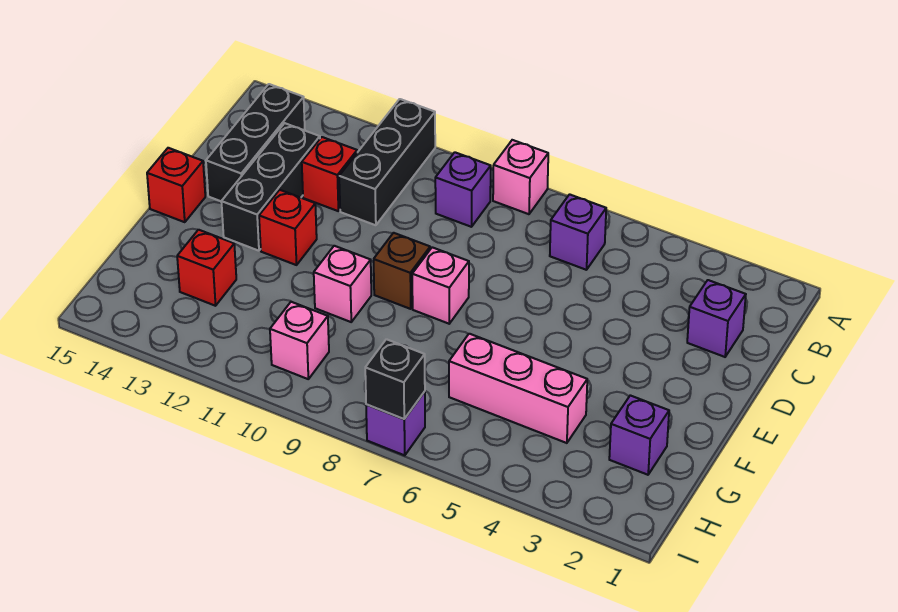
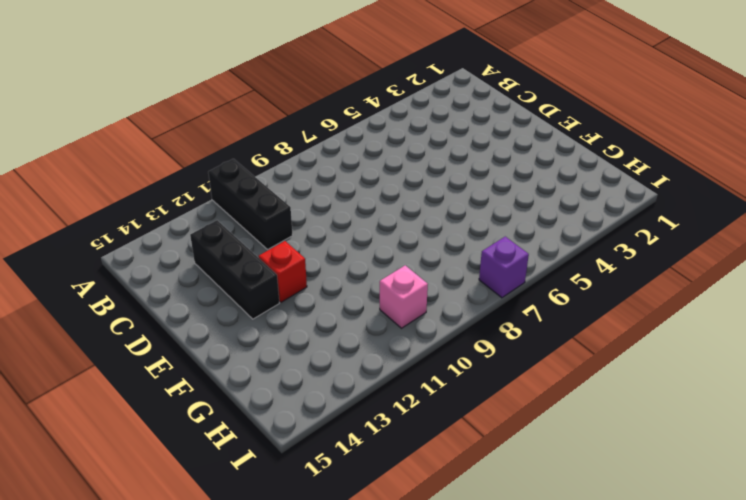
none -> pink 1x1 brick [493,140,548,214]
none -> purple 1x1 brick [550,194,606,270]
none -> purple 1x1 brick [435,152,491,227]

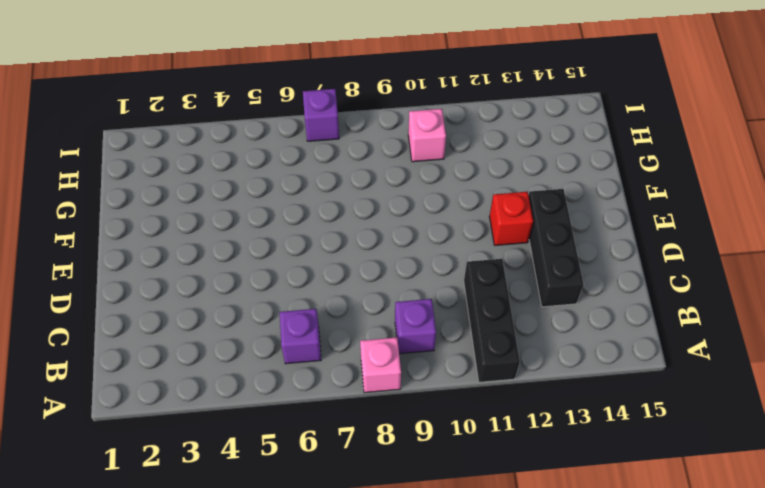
none -> black 1x3 brick [206,84,305,201]
none -> purple 1x1 brick [687,280,746,357]
none -> red 1x1 brick [302,137,357,211]

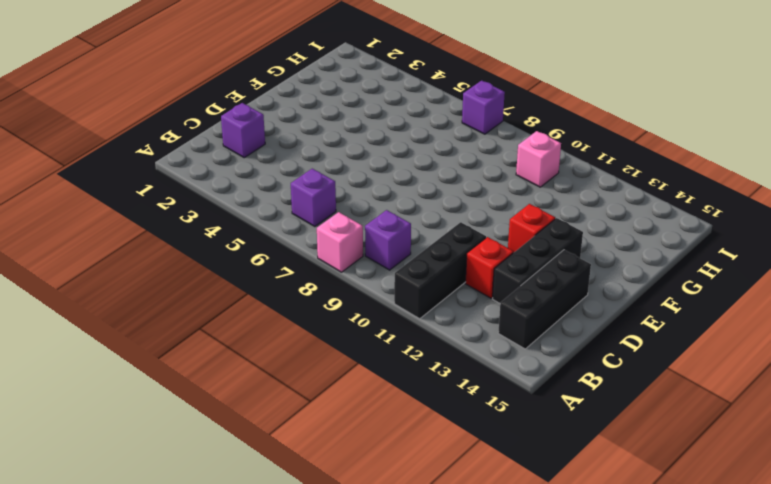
none -> pink 1x1 brick [412,247,469,324]
none -> brown 1x1 brick [374,233,430,309]
none -> red 1x1 brick [147,148,205,222]

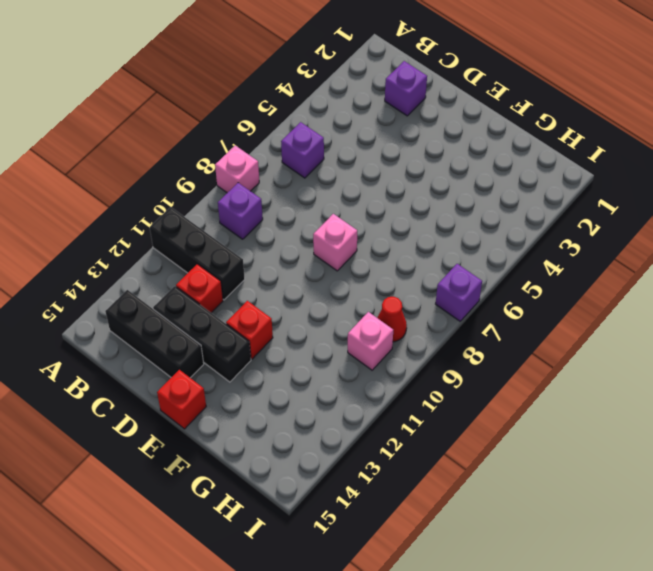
red 1x1 cone [377,297,407,342] -> none
none -> brown 1x1 brick [374,233,430,309]
none -> pink 1x1 brick [314,246,371,322]
none -> purple 1x1 brick [609,395,669,475]

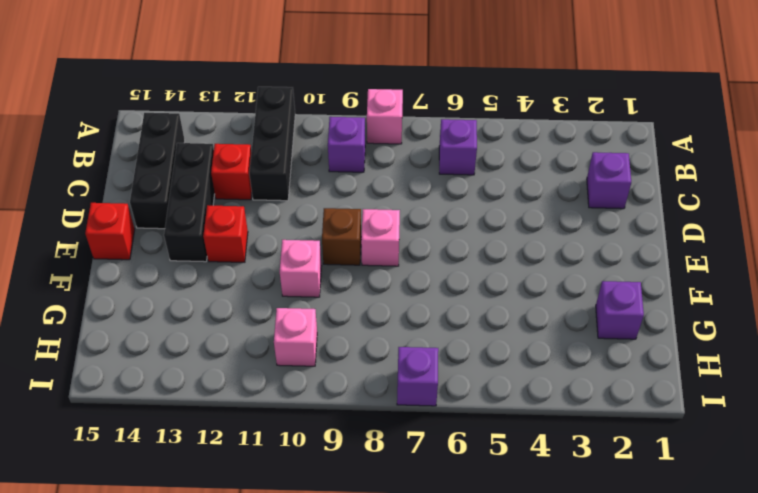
none -> pink 1x3 brick [449,334,587,443]
none -> red 1x1 brick [177,230,236,306]
none -> black 1x1 brick [365,339,425,419]

